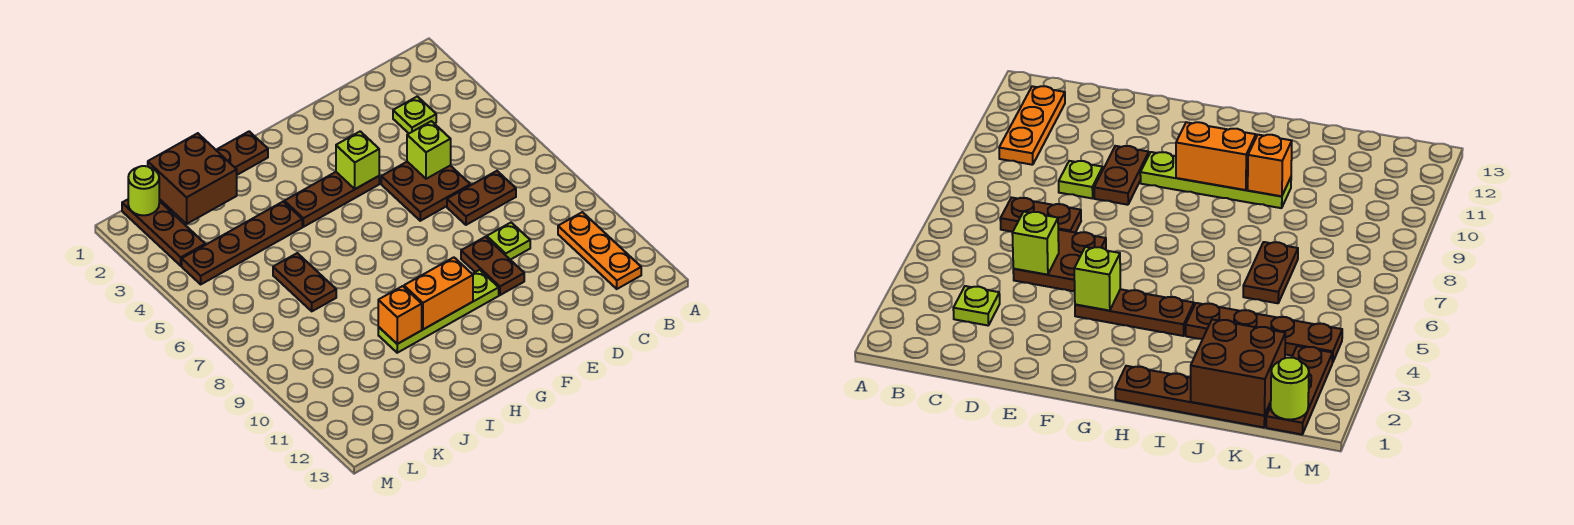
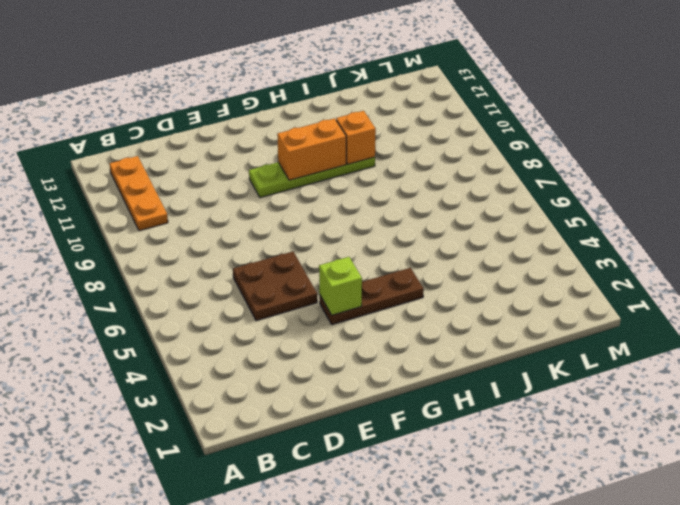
none -> lime 1x1 plate [393,96,436,133]
none -> brown 1x2 plate [447,171,516,225]
none -> lime 1x1 plate [487,223,530,260]

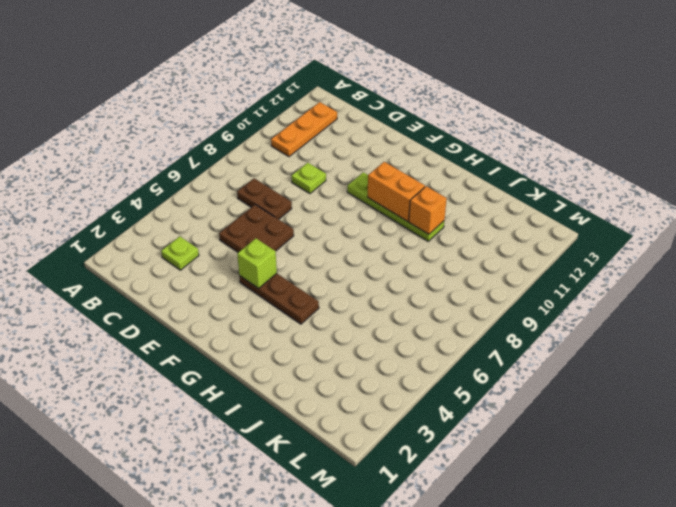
none -> brown 1x2 plate [461,237,524,295]
none -> brown 1x4 plate [159,131,268,212]
none -> brown 1x4 plate [182,202,302,284]

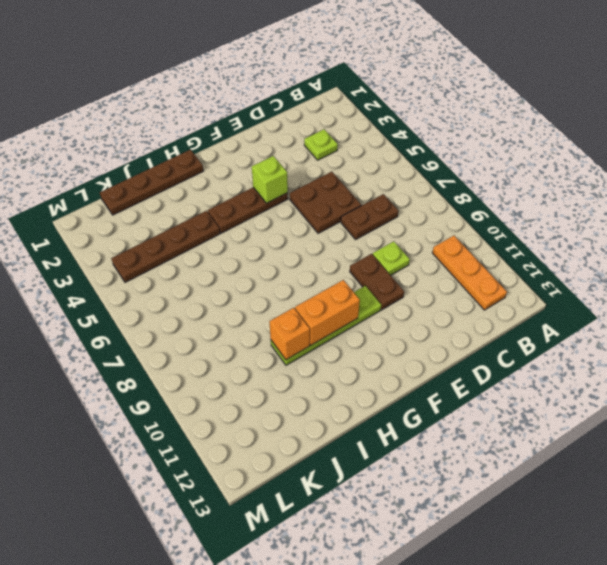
none -> brown 1x2 plate [273,253,336,311]
none -> brown 1x3 plate [122,200,205,266]
none -> lime 1x1 brick [407,121,451,179]

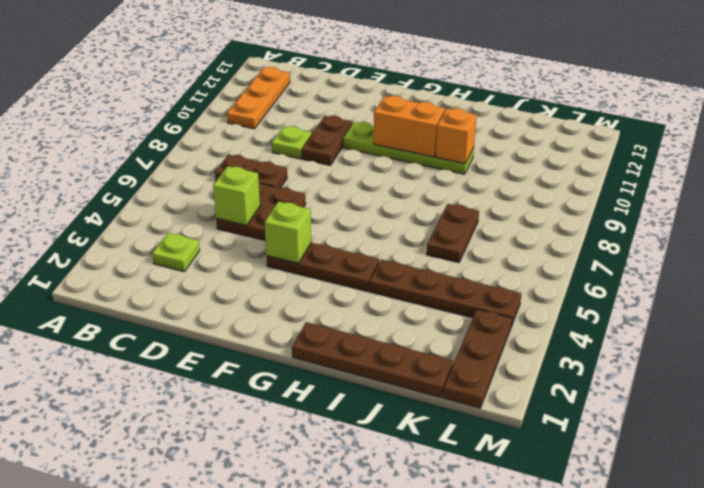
none -> brown 2x2 brick [148,133,237,224]
none -> lime 1x1 round brick [128,166,159,215]

